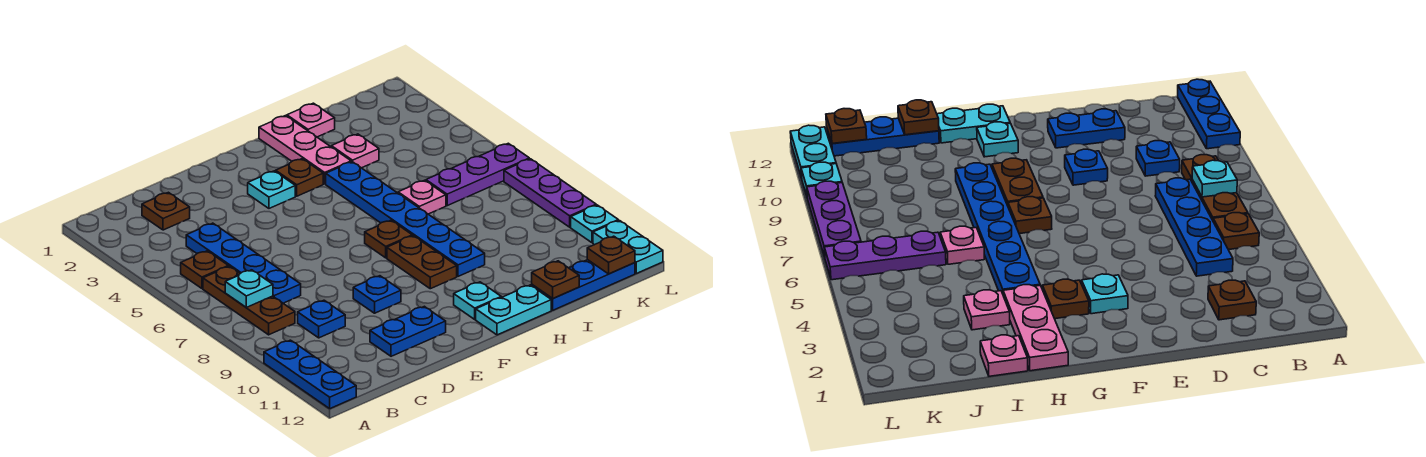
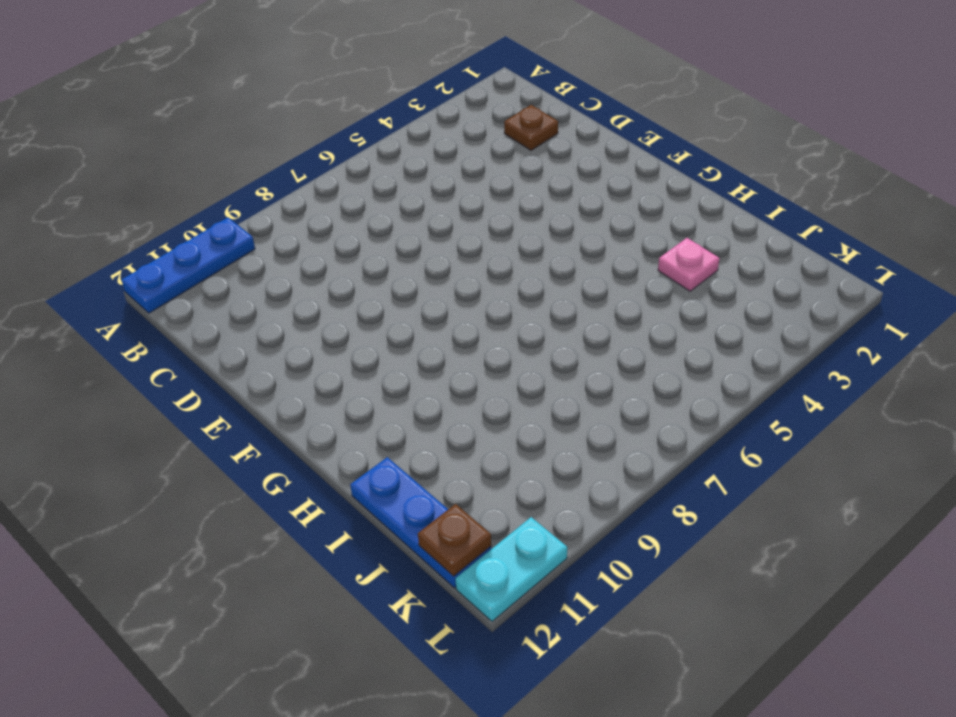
none -> brown 1x1 plate [181,251,228,288]
none -> brown 1x3 plate [203,266,295,335]
none -> blue 1x4 plate [186,223,301,303]

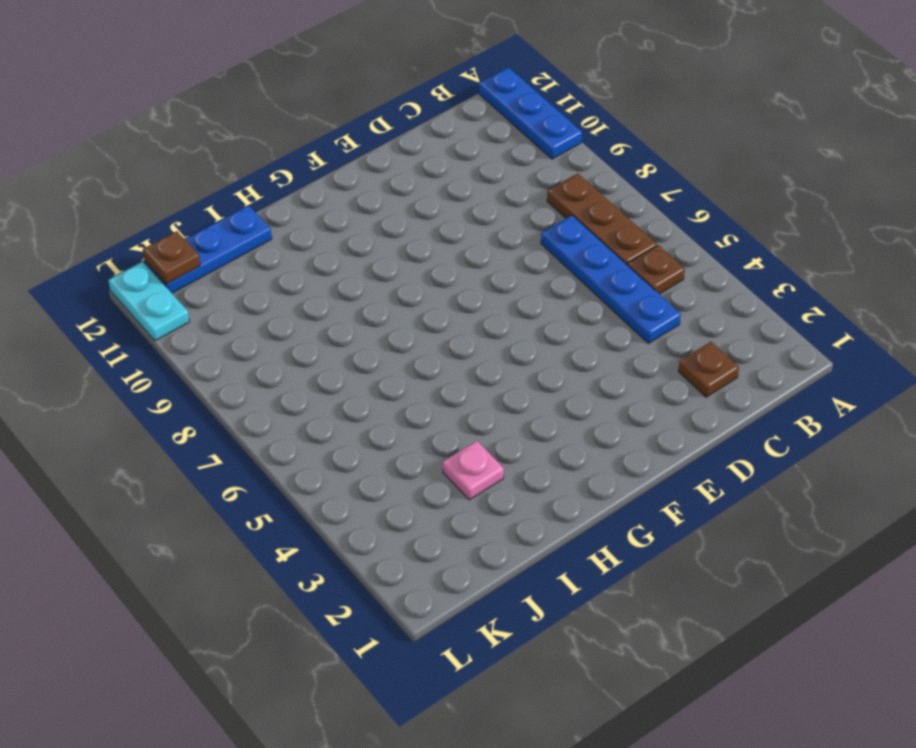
none -> blue 1x1 plate [298,300,345,338]
none -> blue 1x2 plate [370,306,446,356]
none -> blue 1x1 plate [353,276,401,313]

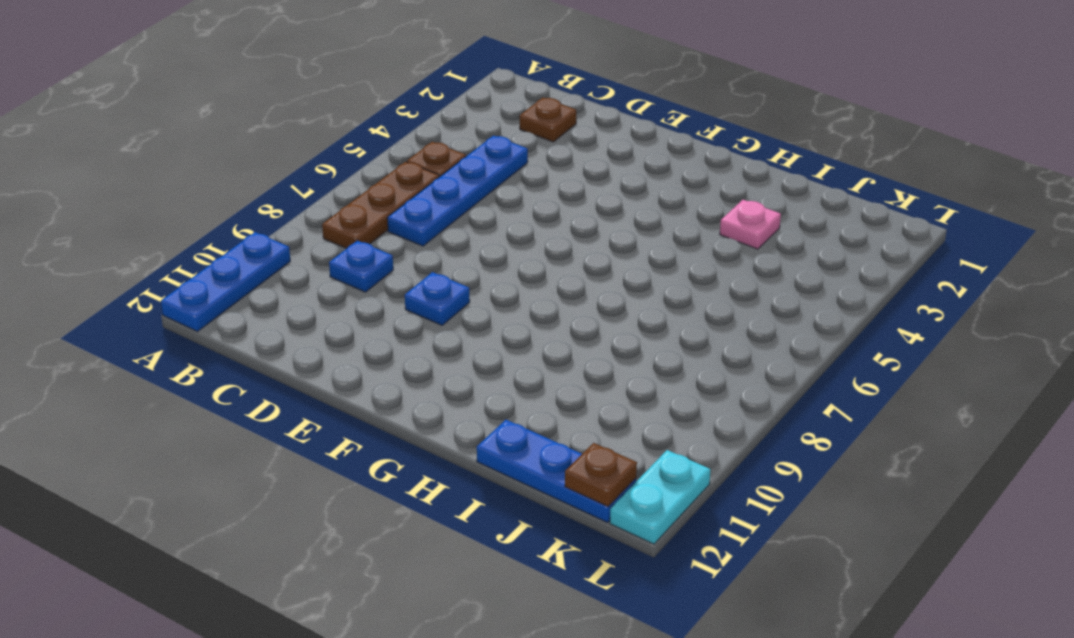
none -> blue 1x2 plate [370,306,446,356]
none -> cyan 1x1 plate [248,171,295,208]
none -> brown 1x1 plate [276,159,323,196]

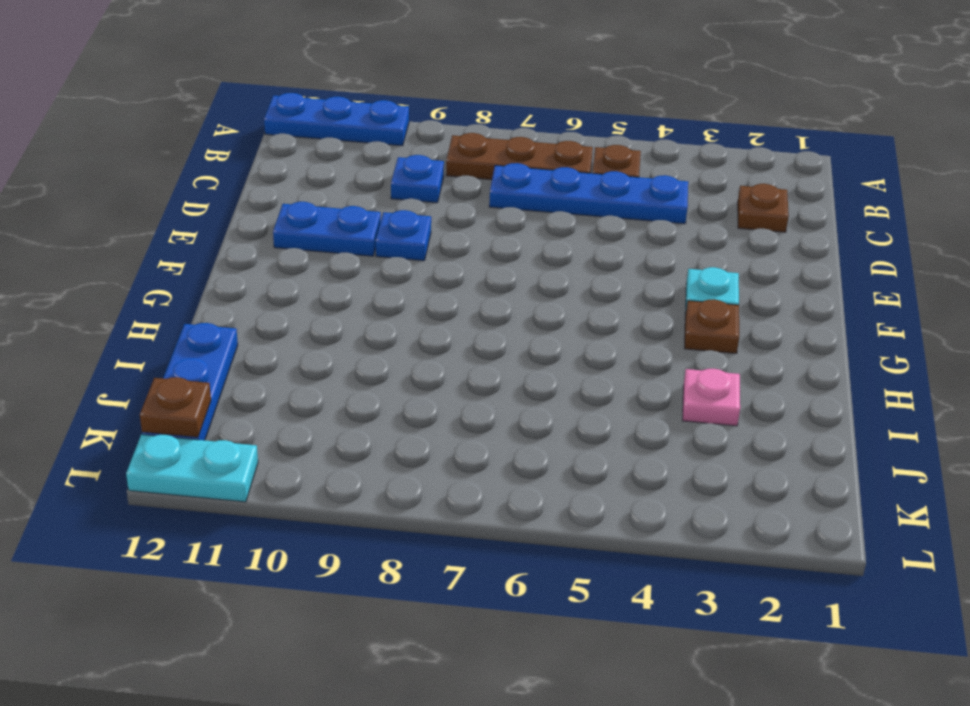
blue 1x2 plate [273,202,381,256] -> blue 1x2 plate turned to [370,306,446,356]
none -> brown 1x1 plate [365,220,412,258]
none -> brown 1x2 plate [387,236,457,289]
none -> cyan 1x1 plate [454,282,501,319]

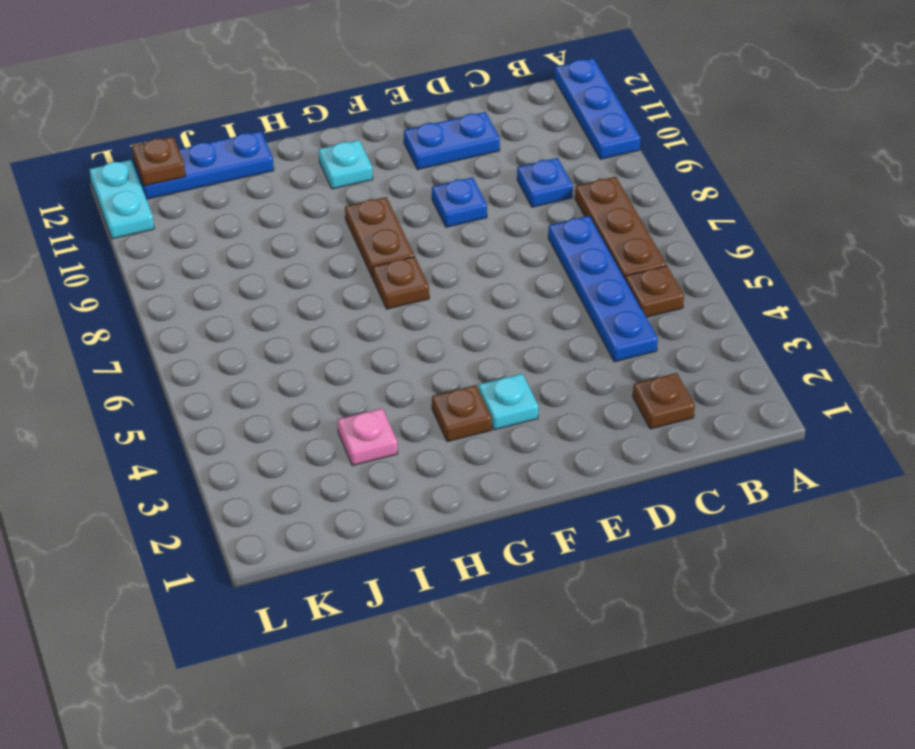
none -> cyan 1x2 plate [476,285,551,335]
none -> pink 1x3 plate [259,116,351,184]
none -> blue 1x6 plate [326,162,485,276]

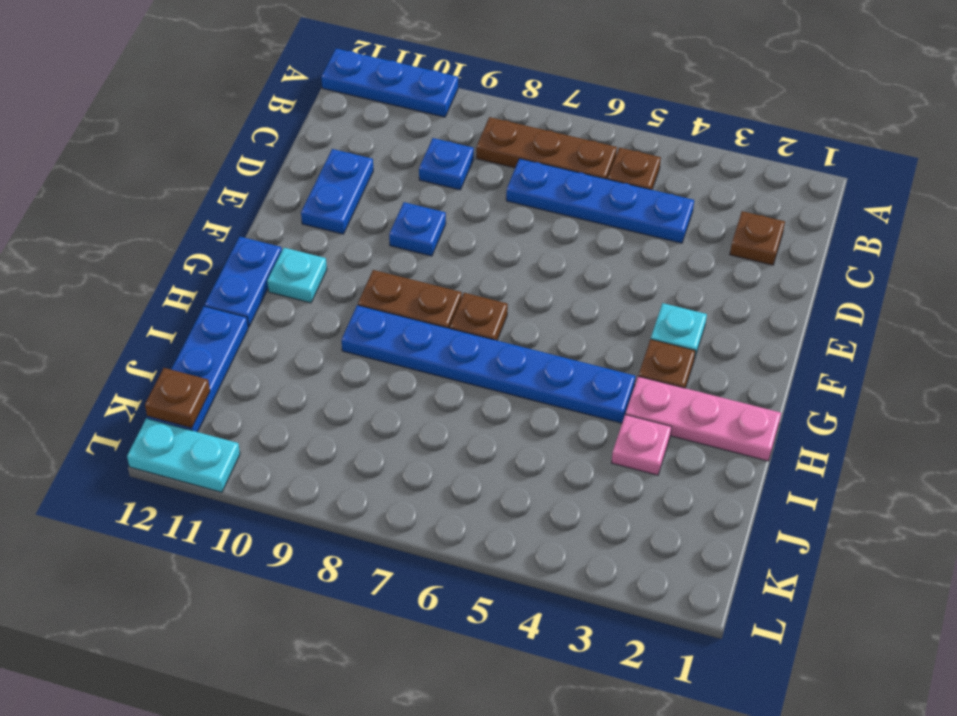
blue 1x2 plate [205,237,282,327] -> cyan 1x2 plate [476,285,551,335]
none -> pink 1x1 plate [287,103,335,137]
none -> pink 1x1 plate [398,180,446,214]
none -> purple 1x3 plate [426,143,529,206]

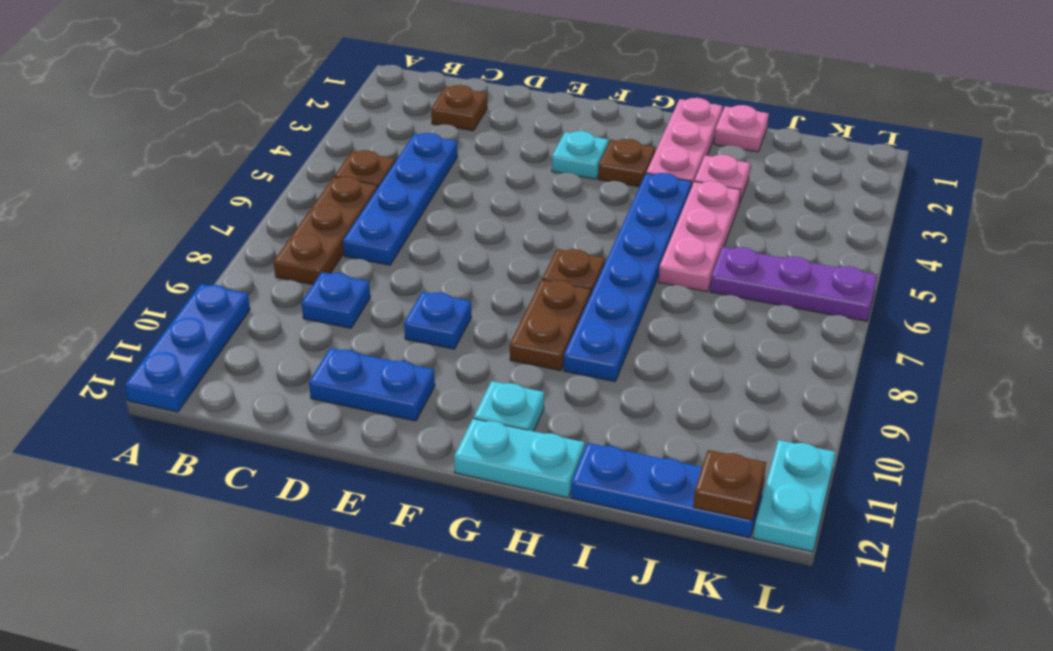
pink 1x3 plate [659,181,740,292] -> pink 1x1 plate [398,180,446,214]
none -> purple 1x3 plate [504,159,596,227]
none -> cyan 1x1 plate [571,205,618,243]
none -> cyan 1x1 plate [225,270,273,307]

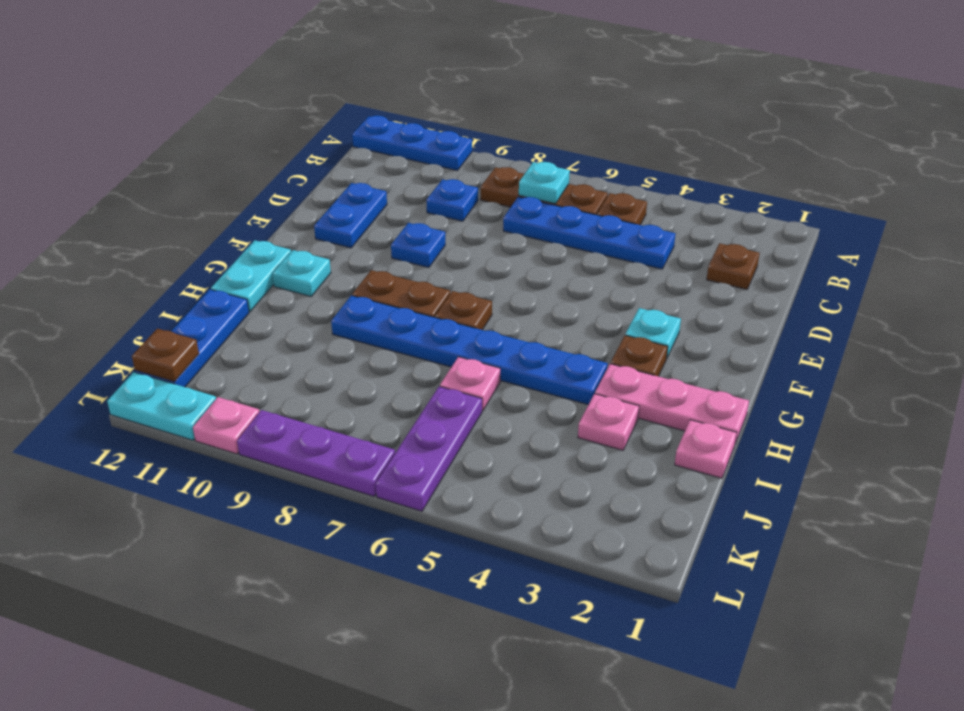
pink 1x1 plate [193,397,259,454] -> cyan 1x1 plate [571,205,618,243]
none -> brown 1x1 plate [532,261,579,298]

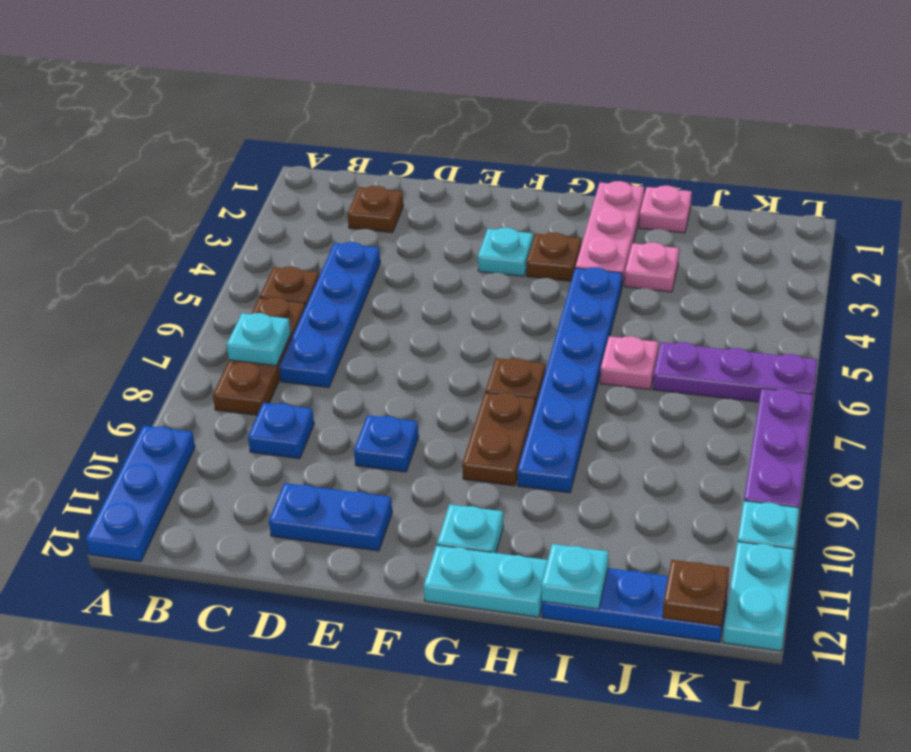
cyan 1x1 plate [541,544,608,609] -> brown 1x1 plate [532,261,579,298]

